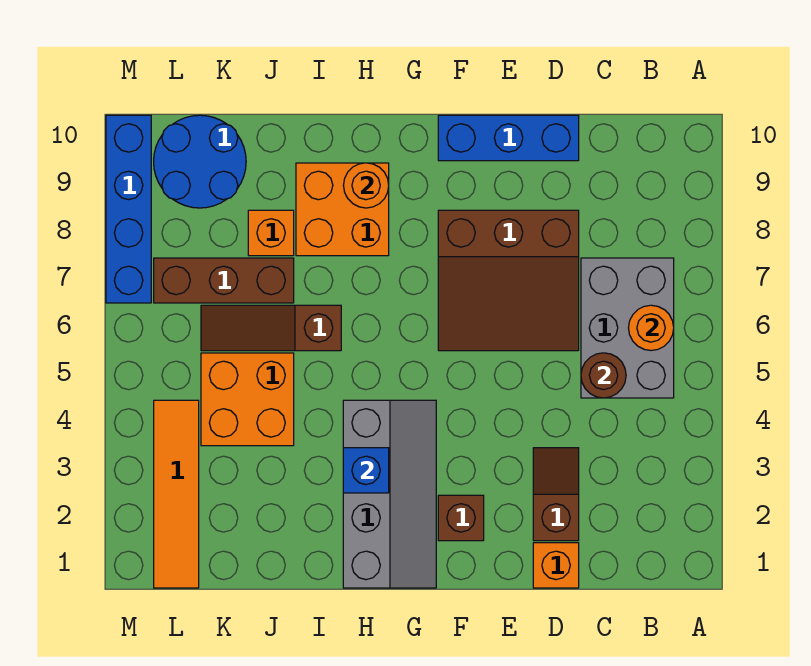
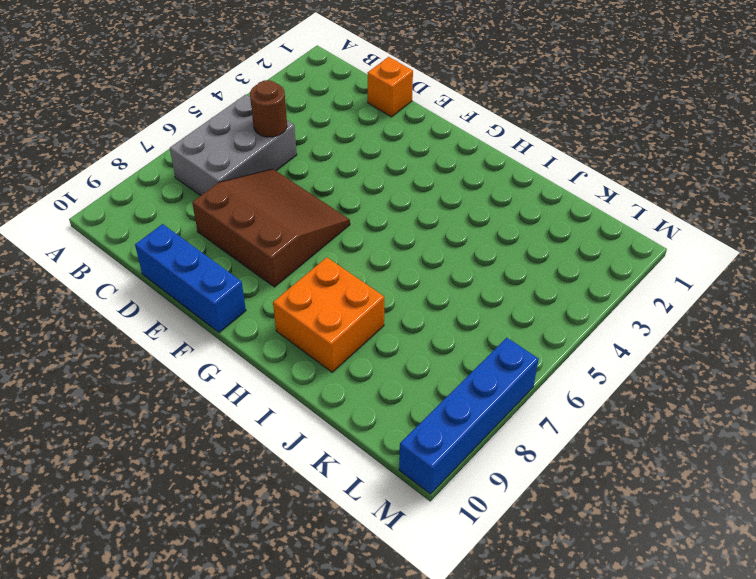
none -> brown 1x2 slope [533,448,579,541]
none -> brown 1x1 brick [438,495,484,541]
none -> grey 2x4 slope [343,400,436,588]

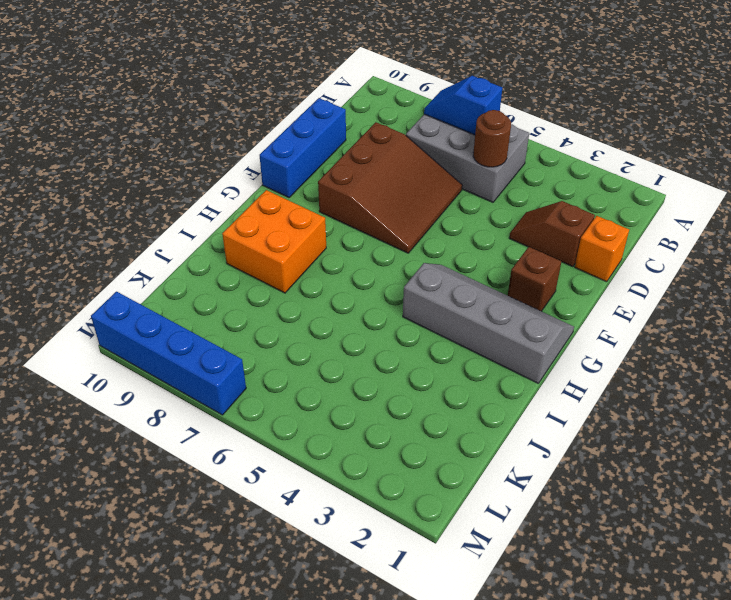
blue 1x2 slope [424,76,502,135] -> orange 1x1 round brick [629,305,674,350]
none -> brown 1x3 slope [201,305,341,351]
none -> orange 2x2 brick [201,353,294,446]
none -> brown 1x3 brick [154,258,294,303]

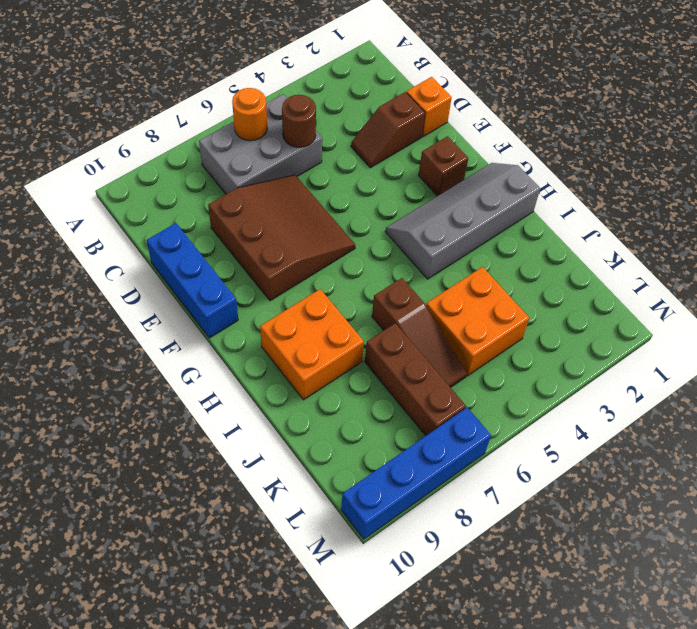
none -> orange 1x1 brick [248,210,294,256]
none -> blue 2x2 round brick [154,115,246,208]
none -> orange 1x4 tile [154,400,199,588]

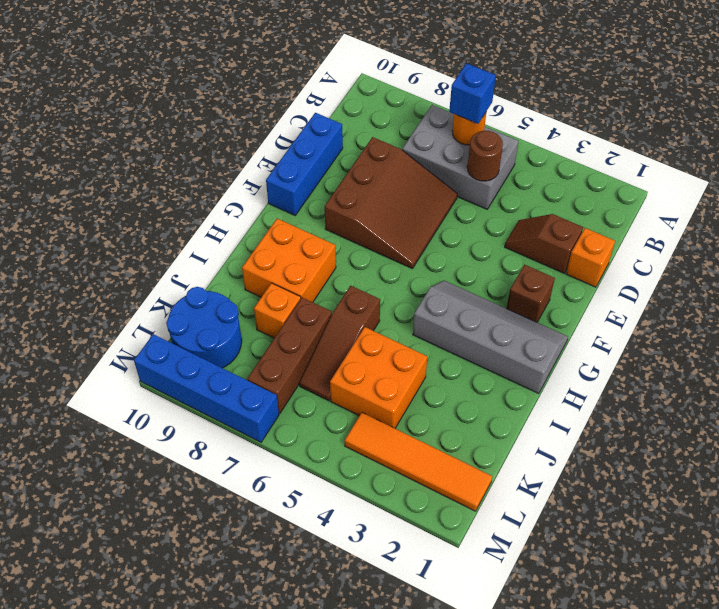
blue 1x1 brick [449,63,496,124] -> blue 1x1 brick moved to [343,448,389,493]
none -> orange 1x1 round brick [344,163,389,208]

